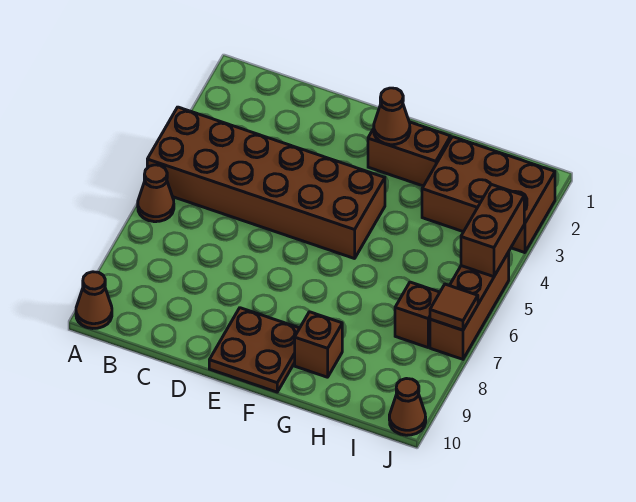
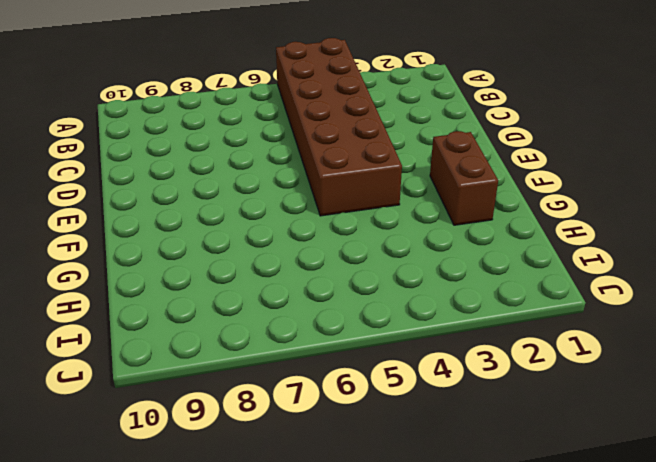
none -> brown 1x1 cone [138,165,174,222]
none -> brown 1x1 cone [76,272,112,329]
none -> brown 2x2 plate [209,308,300,392]

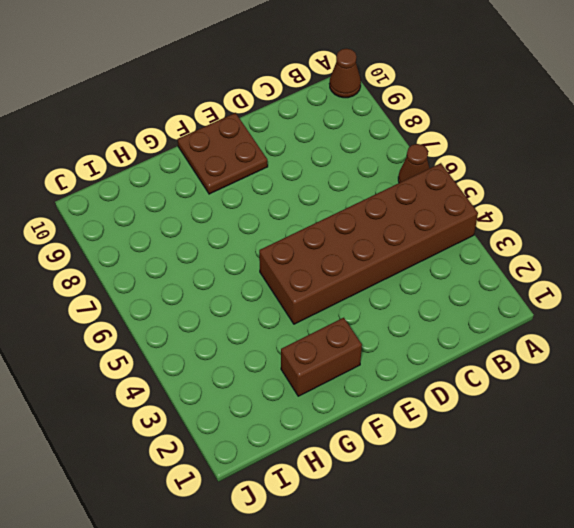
none -> brown 1x1 brick [295,312,342,377]
none -> brown 2x3 brick [422,137,555,253]
none -> brown 1x1 brick [395,282,440,347]

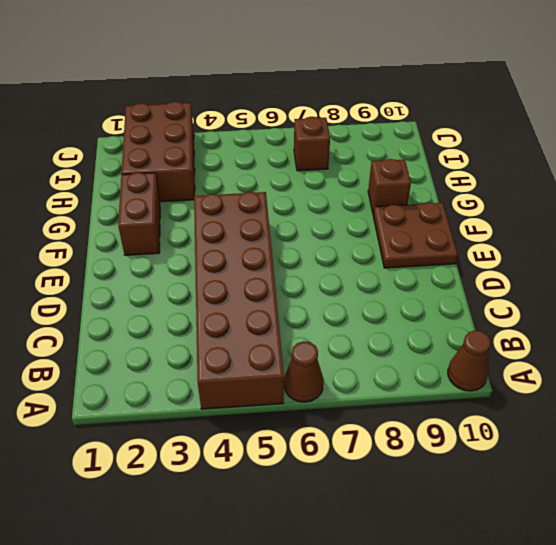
none -> brown 1x3 brick [430,252,509,359]
none -> brown 1x1 cone [389,379,426,435]
none -> brown 1x1 cone [374,88,410,145]

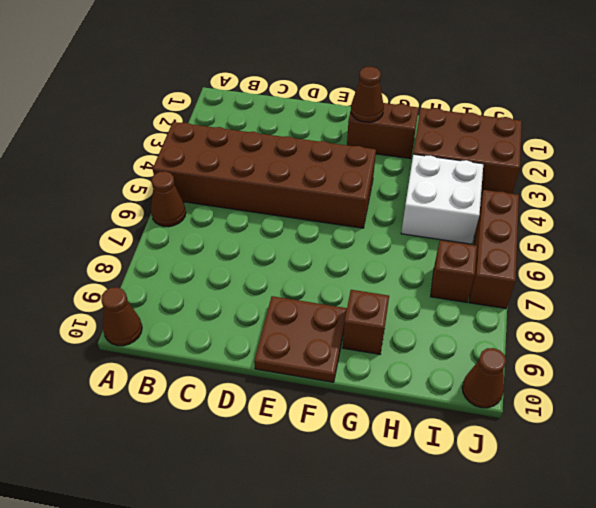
white 2x2 brick [401,154,483,244] -> none
none -> brown 1x2 brick [461,184,524,277]
none -> brown 1x1 tile [430,284,478,330]

